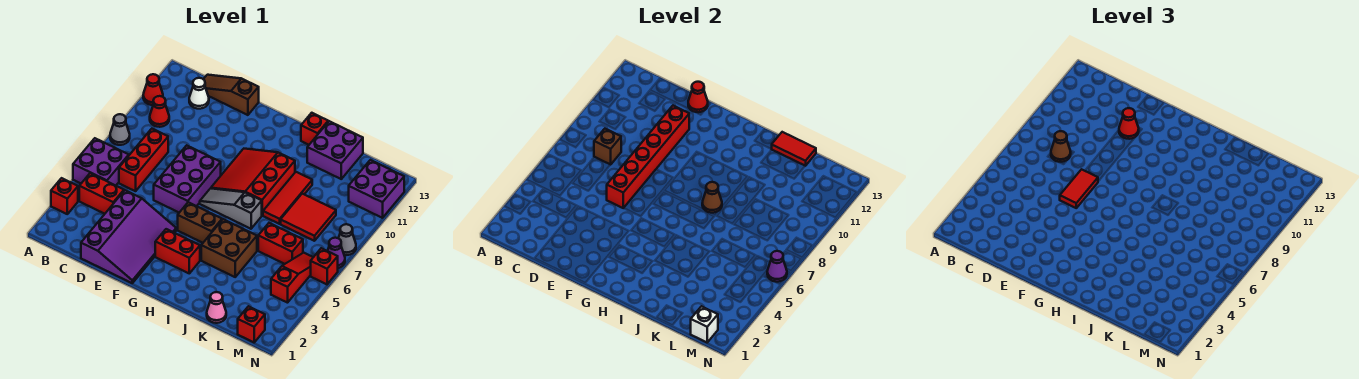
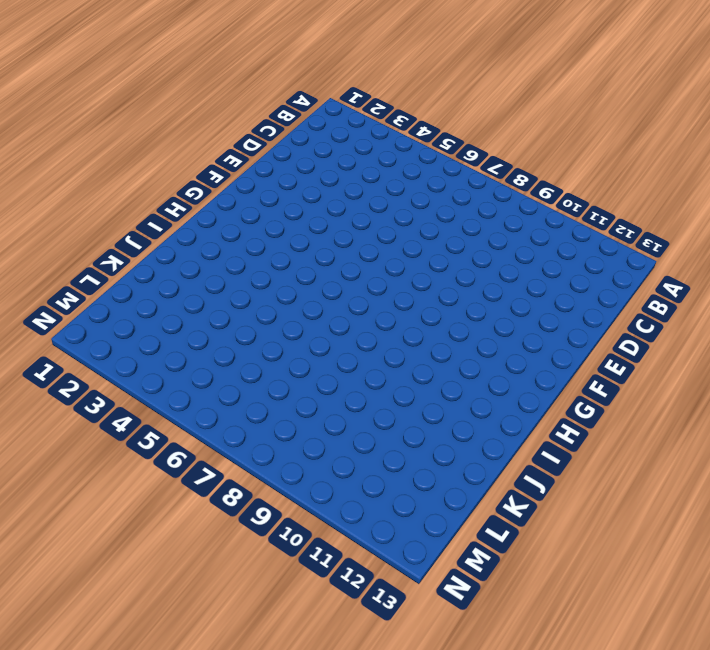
none -> red 1x1 brick [51,178,78,214]
none -> purple 2x2 brick [73,138,129,186]
none -> grey 1x1 cone [110,114,130,145]
none -> red 1x1 cone [143,74,163,105]

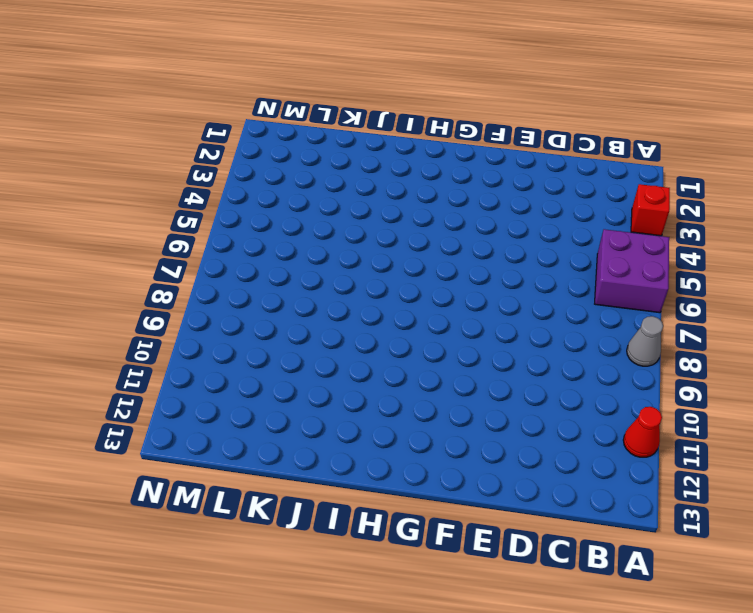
none -> red 1x2 brick [79,173,124,214]
none -> red 1x1 cone [150,96,169,127]
none -> red 1x3 brick [119,129,168,191]
none -> white 1x1 cone [189,78,209,109]

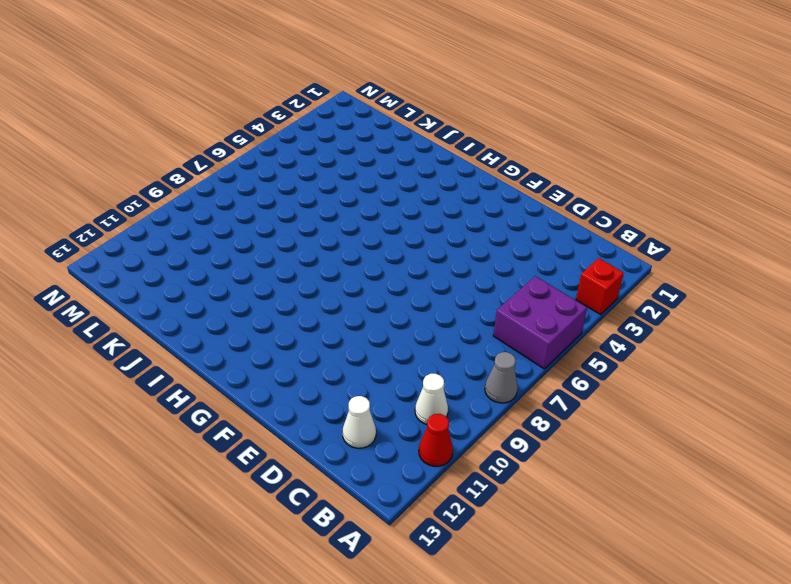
white 1x1 cone [415,374,448,424] -> red 1x1 cone [150,96,169,127]
none -> red 1x2 brick [79,173,124,214]
none -> red 1x3 brick [119,129,168,191]
none -> brown 1x3 slope [203,75,259,115]
none -> purple 3x4 slope [81,190,176,283]

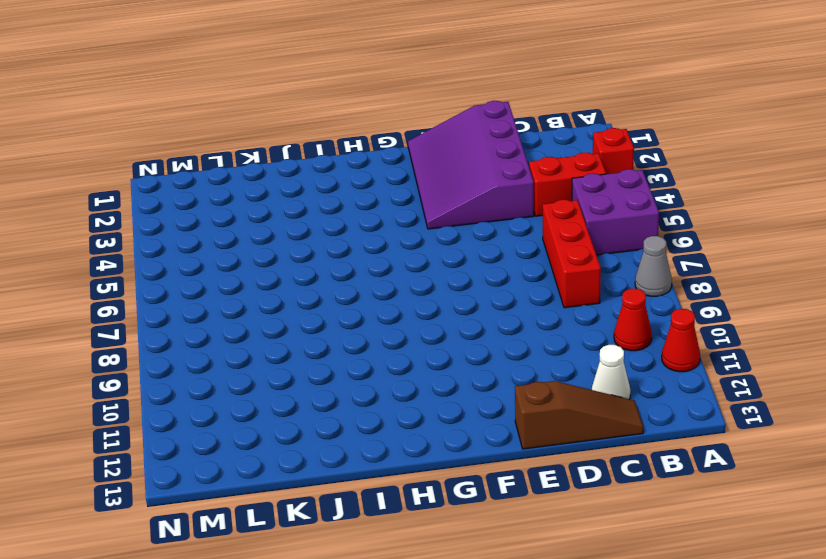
none -> purple 2x3 brick [154,145,221,213]
none -> red 1x2 brick [155,229,200,273]
none -> brown 1x2 brick [178,202,222,243]
none -> grey 1x3 slope [200,188,262,229]

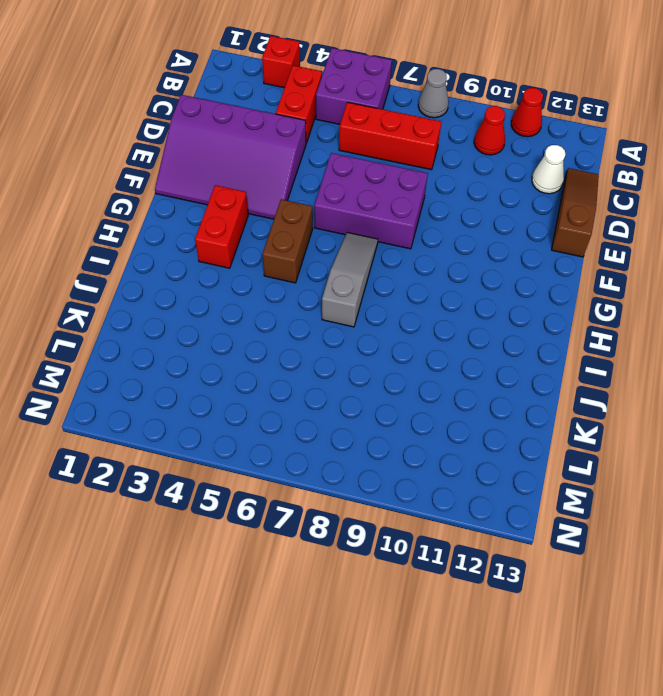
none -> red 3x3 slope [211,149,295,215]
none -> brown 2x2 brick [201,219,257,277]
none -> red 1x1 brick [301,113,328,145]
none -> red 1x3 tile [263,172,312,224]

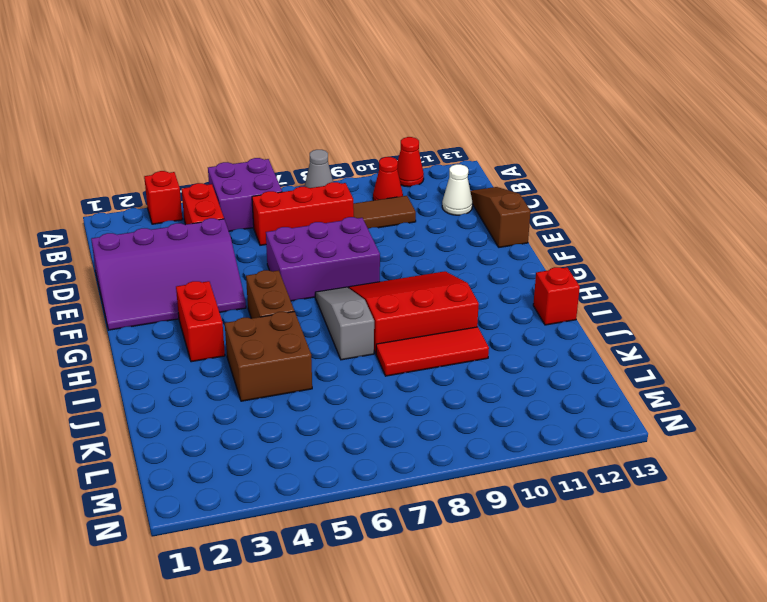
brown 1x2 tile [353,196,416,229] -> none
none -> purple 2x2 brick [307,121,363,179]
none -> pink 1x1 cone [207,292,226,323]
none -> red 1x2 brick [258,223,303,264]
none -> red 2x2 tile [281,194,336,241]

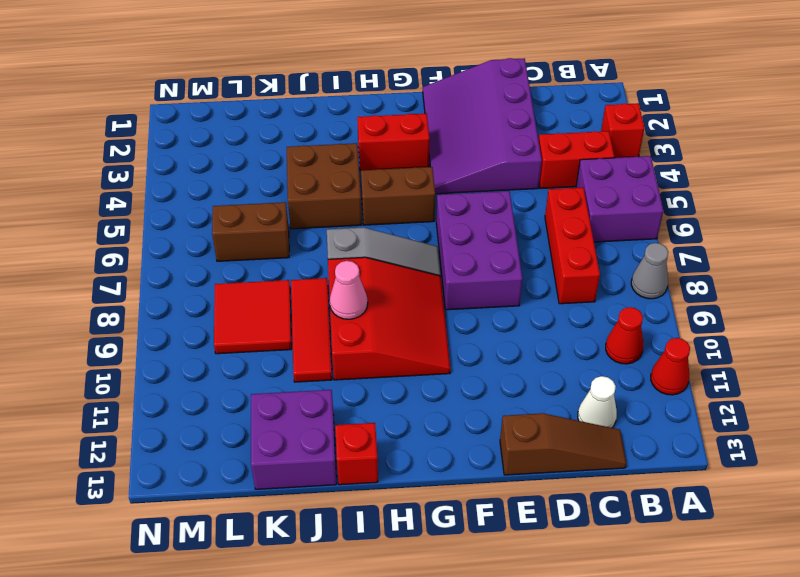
pink 1x1 cone [330,261,368,319] -> pink 1x1 cone moved to [207,292,226,323]
brown 1x2 brick [212,202,289,261] -> red 1x2 brick [258,223,303,264]
none -> red 1x1 brick [238,306,265,343]
none -> red 1x3 slope [271,253,313,303]
none -> purple 2x2 brick [349,160,404,218]
none -> red 1x1 brick [311,248,338,284]

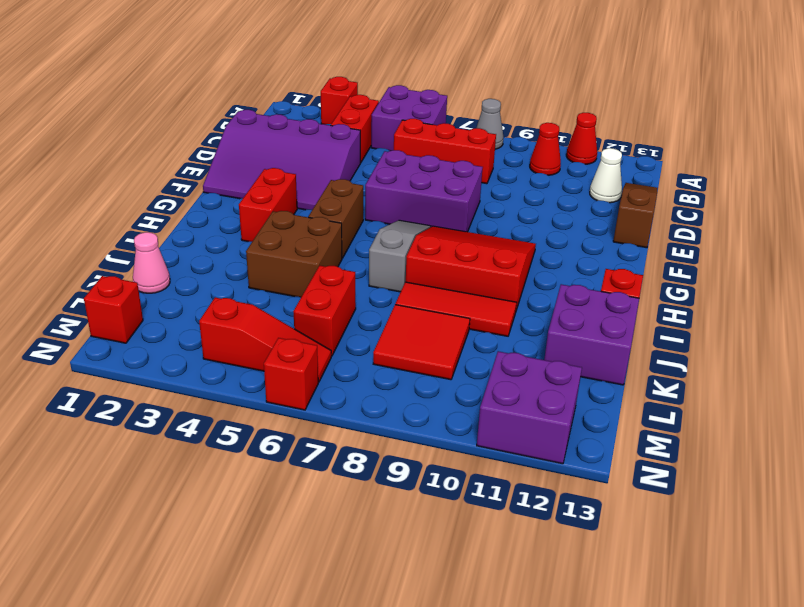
none -> purple 1x1 cone [328,238,345,268]
none -> grey 1x1 cone [339,224,356,255]
none -> brown 1x1 brick [594,129,621,165]
none -> red 1x6 brick [607,106,689,208]

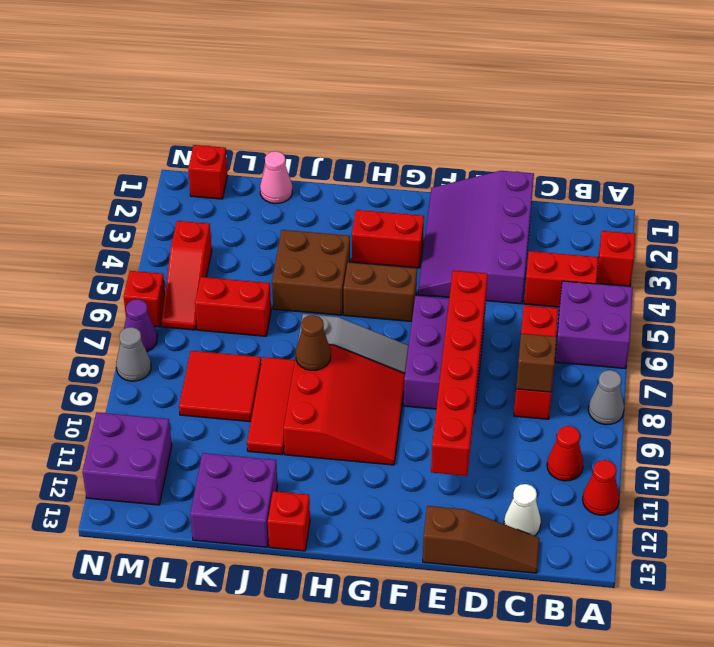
none -> red 1x1 cone [688,82,708,112]
none -> red 1x2 tile [772,132,816,166]
none -> white 1x1 brick [691,306,718,343]
none -> purple 1x1 cone [767,251,787,282]

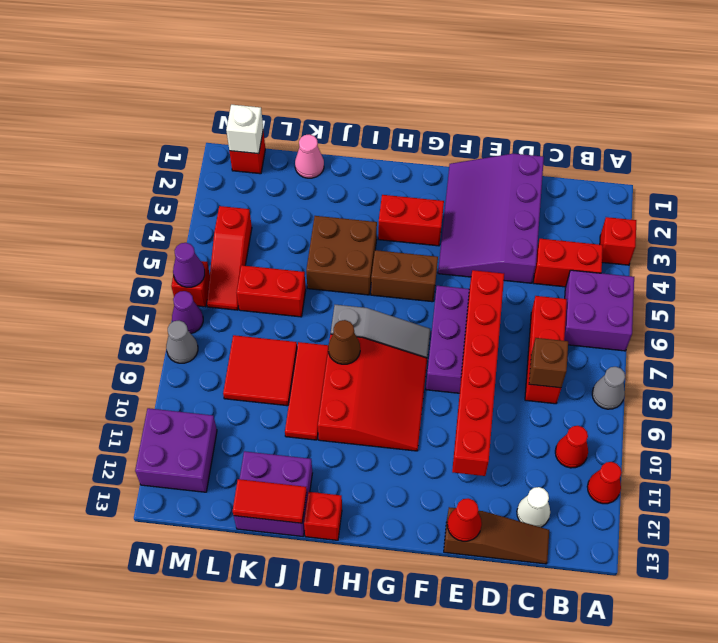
none -> brown 1x1 cone [1051,131,1071,162]
none -> red 1x2 tile [1060,169,1098,208]
none -> red 1x1 cone [1119,108,1139,139]

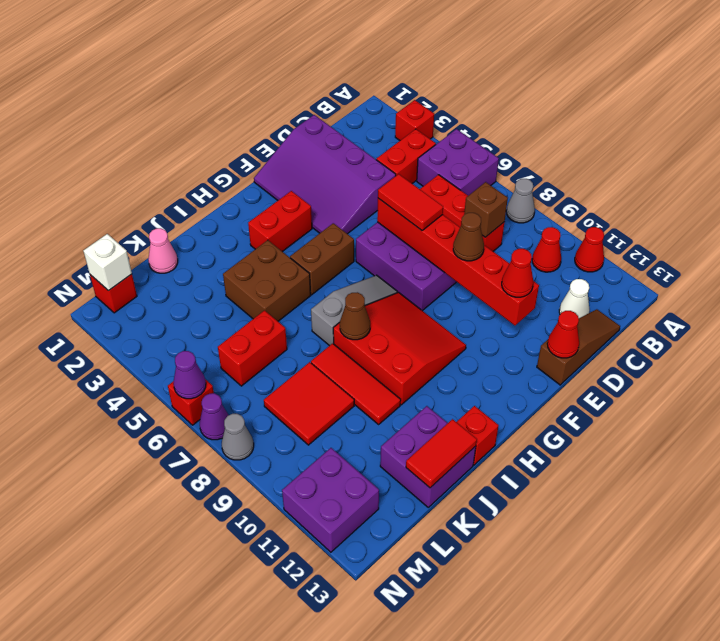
brown 1x1 cone [453,213,484,261] -> brown 1x1 cone moved to [1051,131,1071,162]
none -> red 1x3 slope [271,253,313,303]

